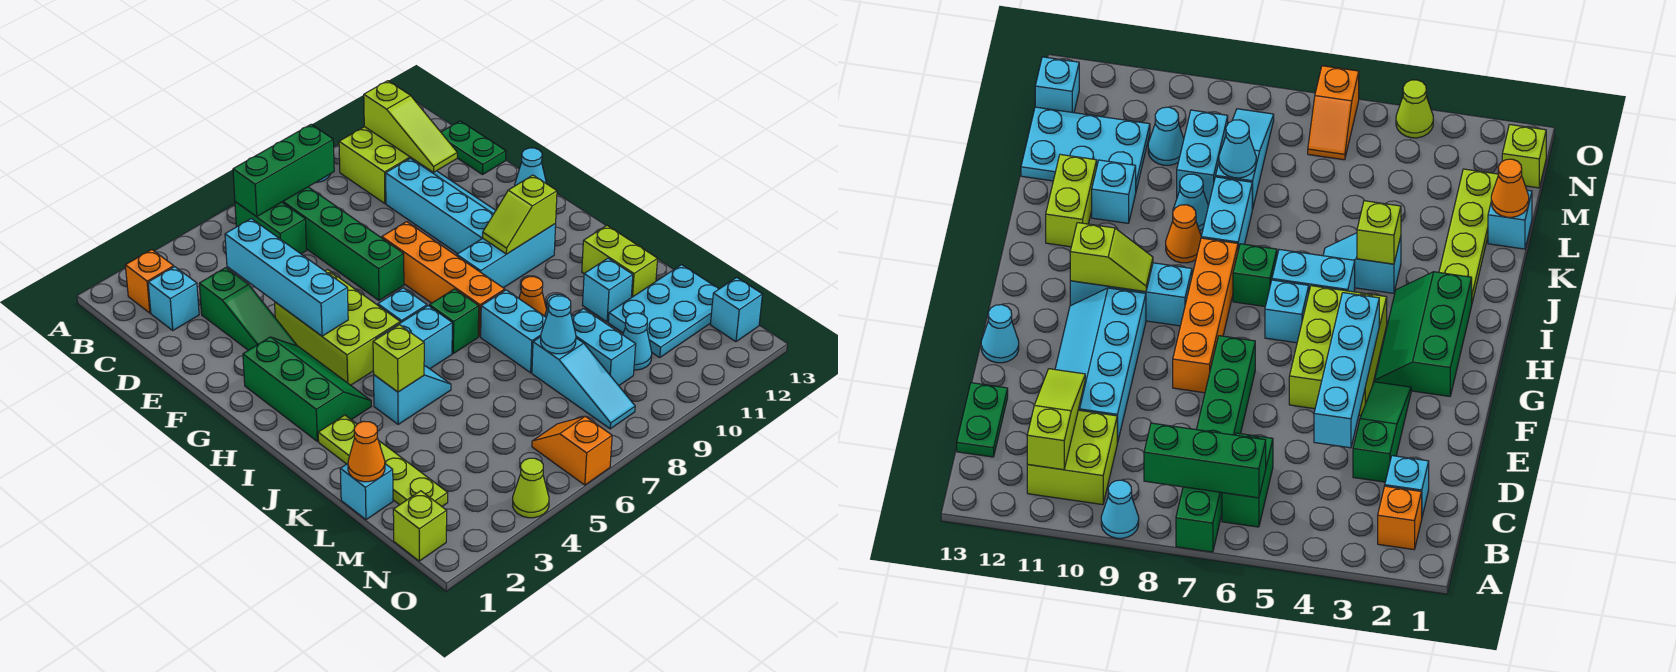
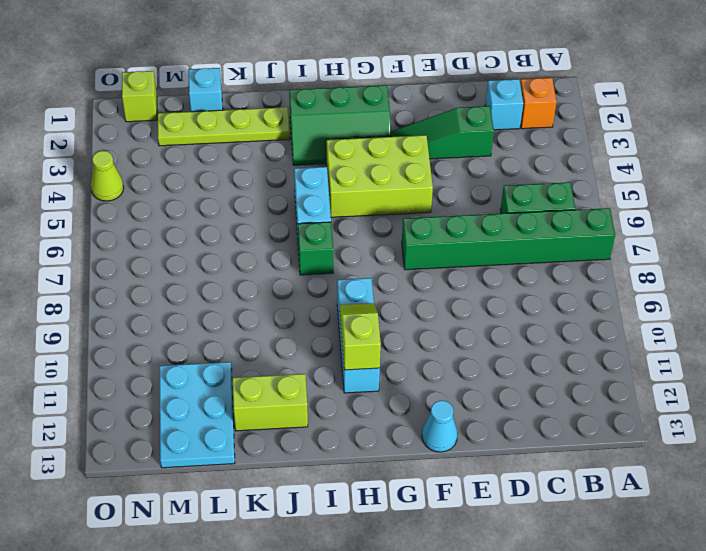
none -> cyan 1x1 cone [1101,480,1139,538]
none -> lime 2x2 brick [339,127,414,204]
none -> green 1x2 plate [441,121,506,175]
none -> cyan 2x4 slope [386,158,496,254]

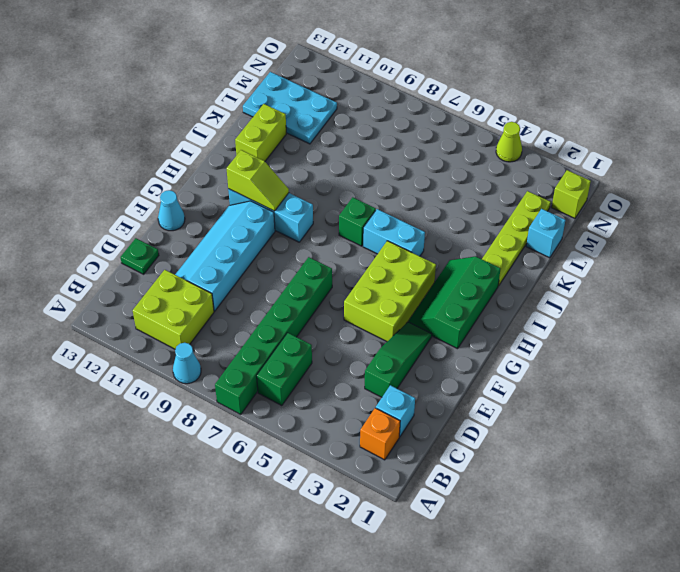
green 1x1 plate [120,238,159,274] -> green 1x2 plate [441,121,506,175]
none -> orange 1x4 brick [382,222,505,337]
none -> cyan 1x1 brick [378,288,427,323]
none -> cyan 1x2 slope [374,366,451,424]
none -> cyan 1x2 brick [481,290,546,373]

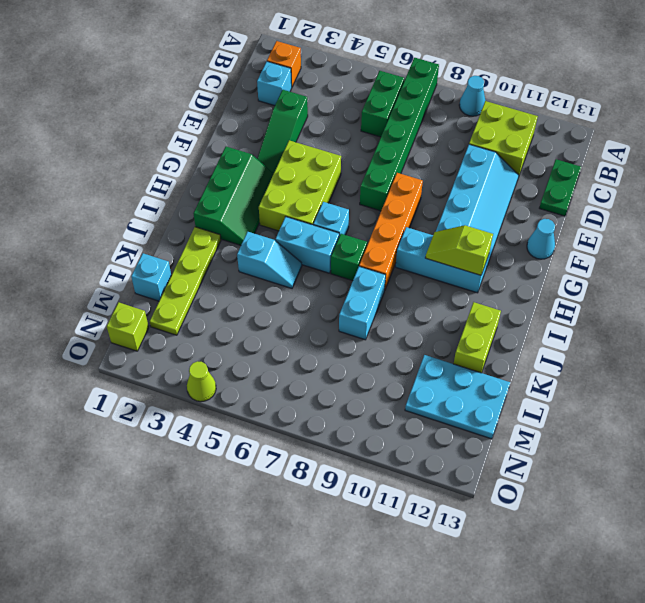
none -> orange 1x1 cone [519,277,547,316]
none -> cyan 1x1 cone [1173,174,1208,231]
none -> cyan 1x1 brick [583,258,633,322]
none -> cyan 1x3 slope [532,337,635,429]

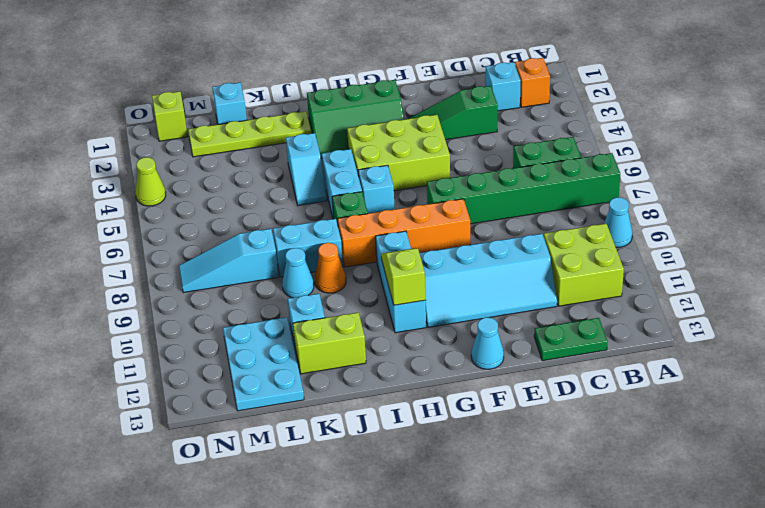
none -> cyan 1x2 brick [572,309,636,386]
none -> cyan 1x1 cone [623,313,652,370]
none -> orange 1x2 slope [532,416,612,485]
none -> cyan 1x1 brick [710,277,762,342]

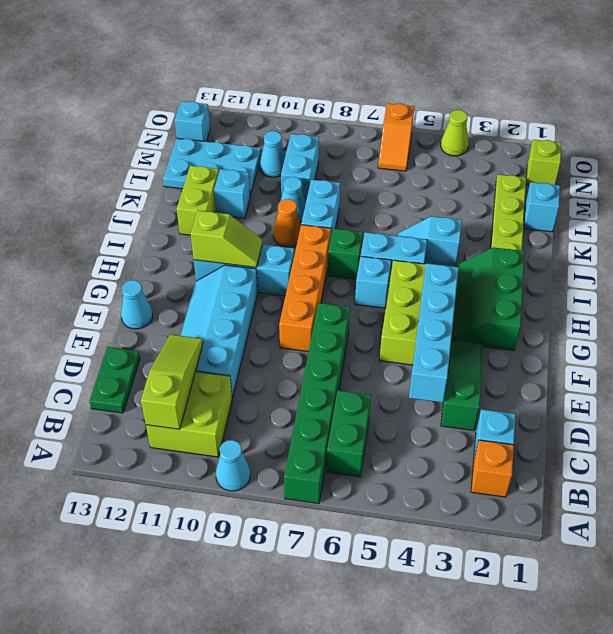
none -> cyan 1x3 slope [532,337,635,429]
none -> green 1x3 brick [233,124,334,217]
none -> lime 1x1 brick [373,325,424,392]
none -> orange 1x1 cone [348,421,385,482]

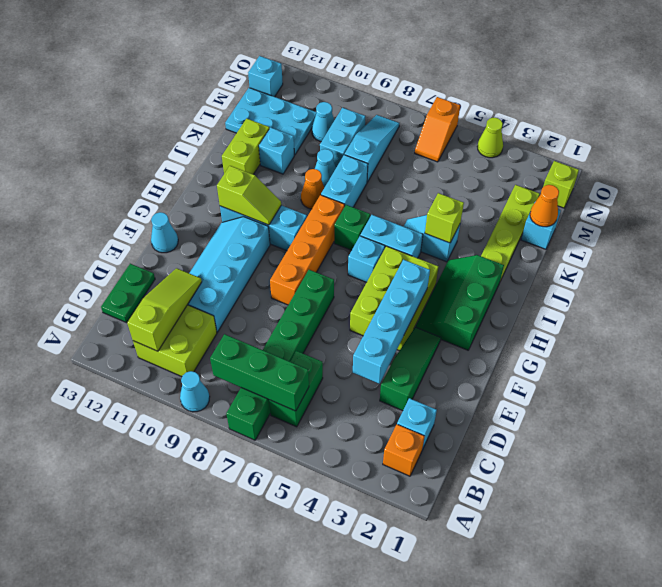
none -> cyan 1x1 cone [541,296,576,354]

